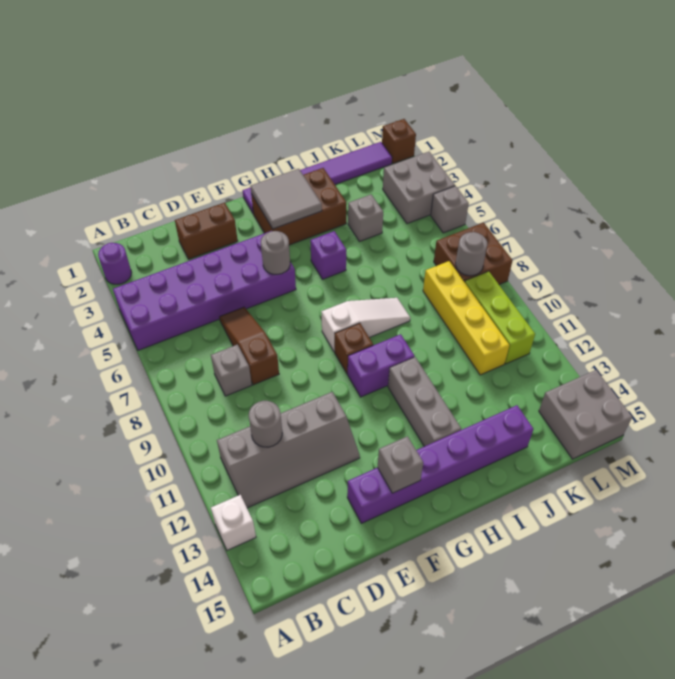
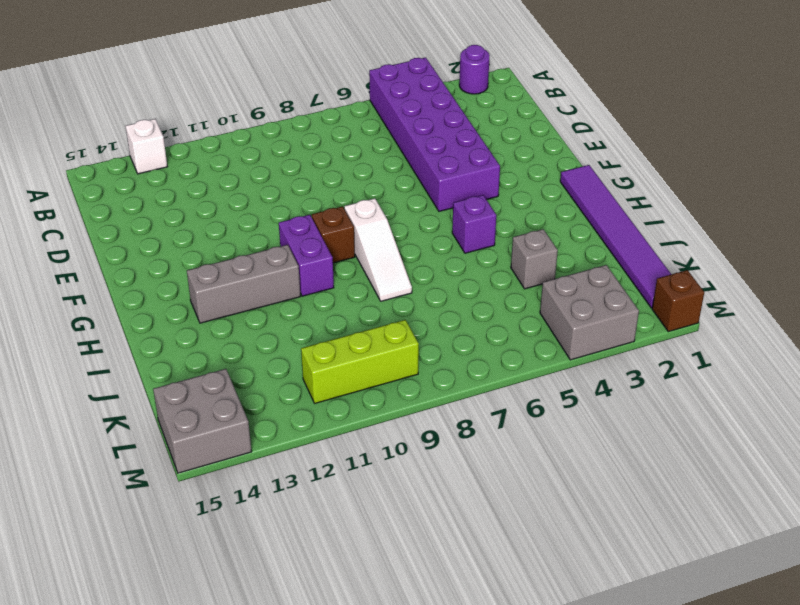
none -> grey 2x4 slope [217,392,360,508]
none -> grey 1x1 brick [211,345,252,396]
none -> brown 1x2 brick [175,203,238,259]

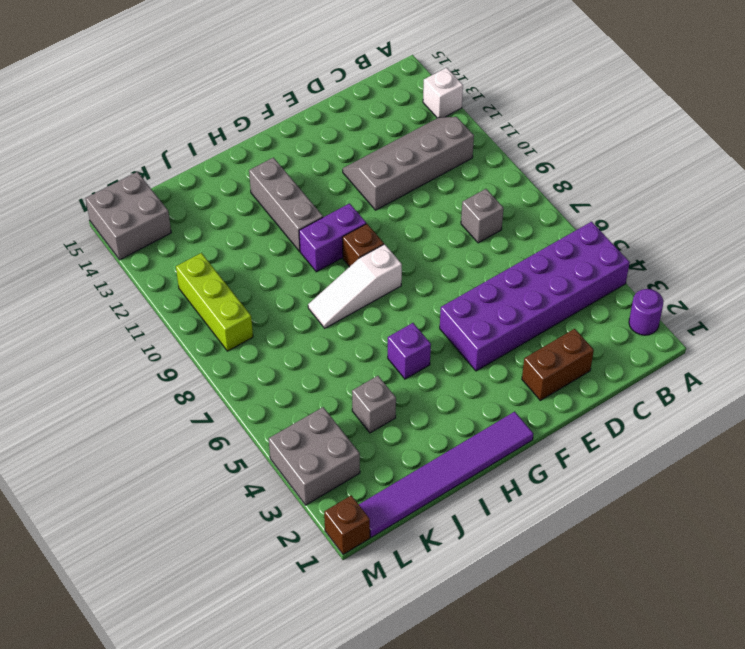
none -> brown 1x3 slope [219,307,279,385]
none -> purple 1x6 brick [347,405,533,523]
none -> brown 2x3 brick [251,168,346,245]

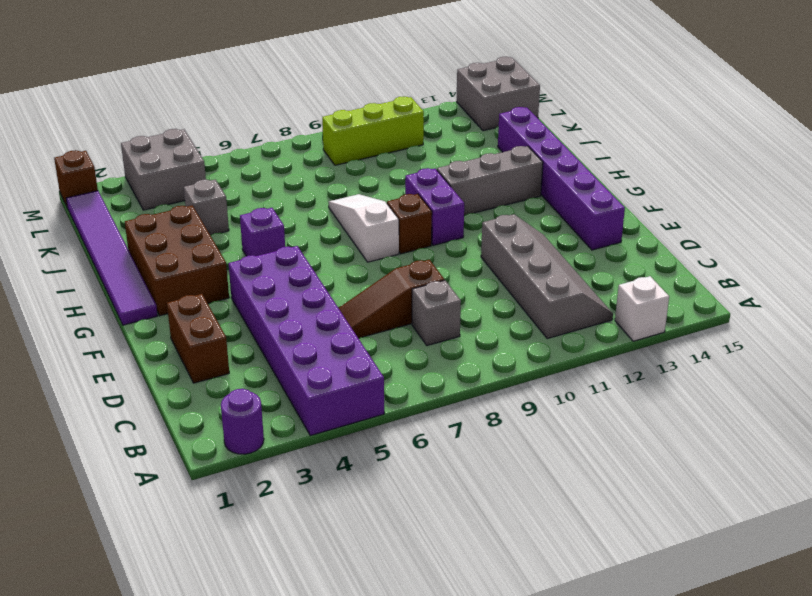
none -> yellow 1x4 brick [423,261,509,375]
none -> brown 2x2 brick [434,223,513,285]
none -> grey 1x1 brick [431,186,469,233]

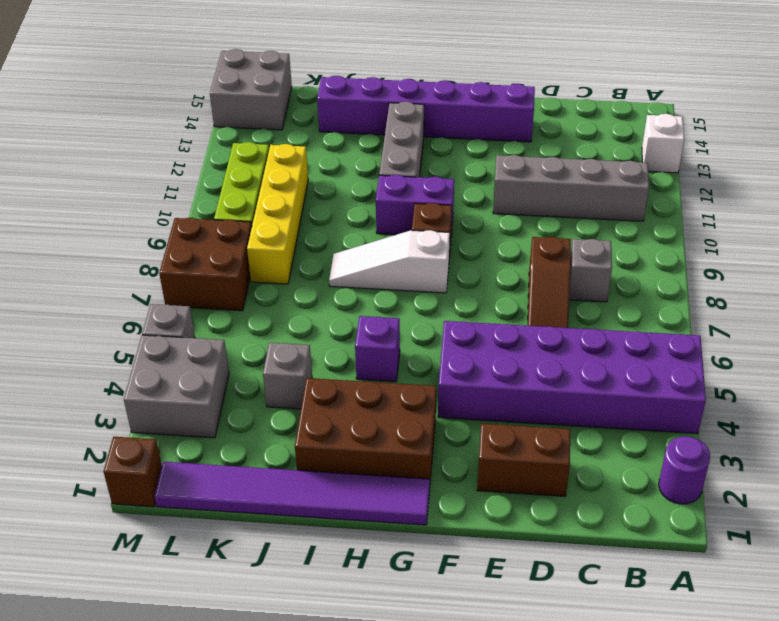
none -> grey 1x1 round brick [249,401,282,447]
none -> grey 1x1 round brick [261,231,290,274]
none -> grey 1x1 brick [377,436,423,493]

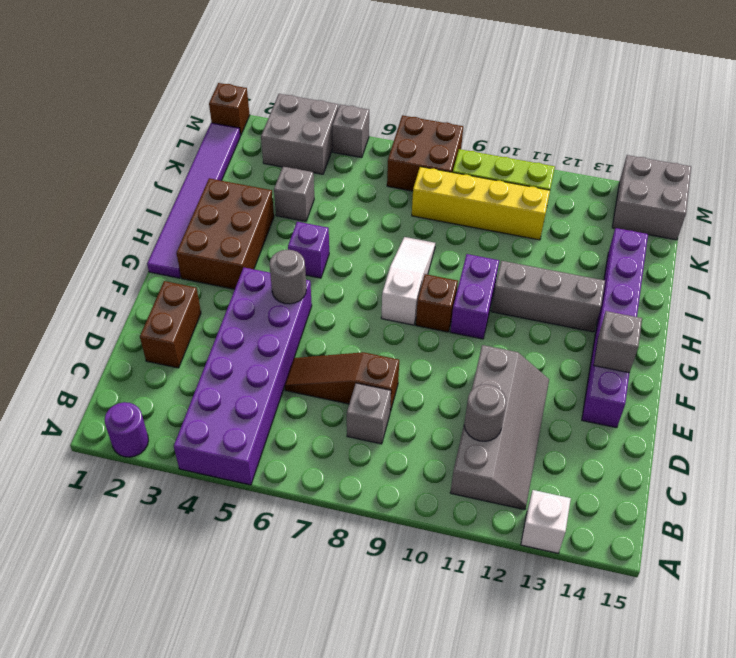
none -> grey 2x2 tile [250,169,322,229]
none -> grey 1x1 round brick [456,232,487,276]

